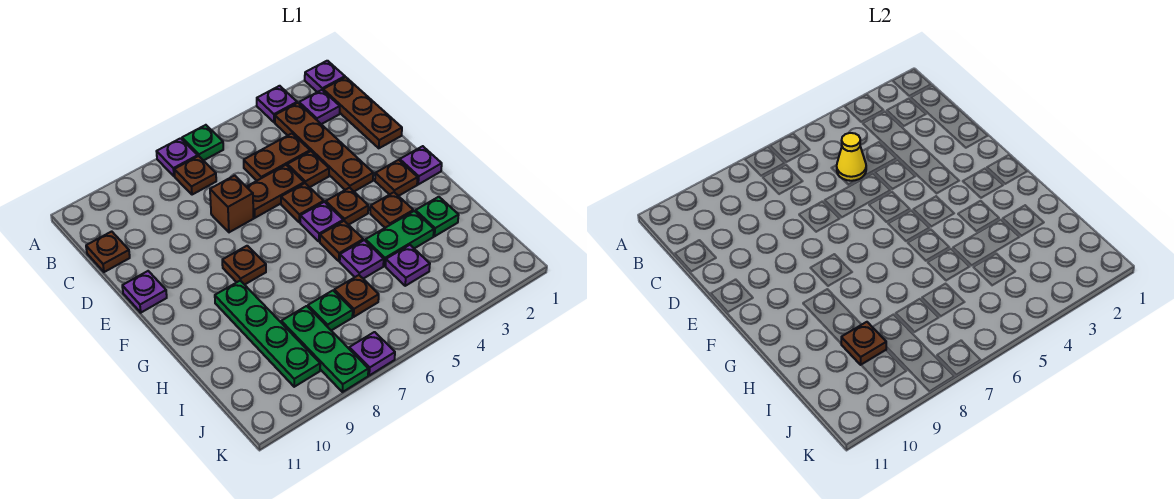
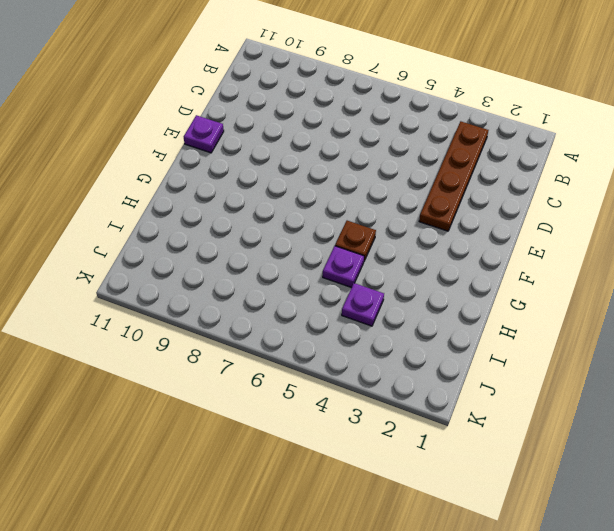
none -> purple 1x1 plate [305,61,345,92]
none -> purple 1x1 plate [257,86,297,122]
none -> green 1x1 plate [182,125,223,161]
none -> purple 1x1 plate [156,138,198,176]

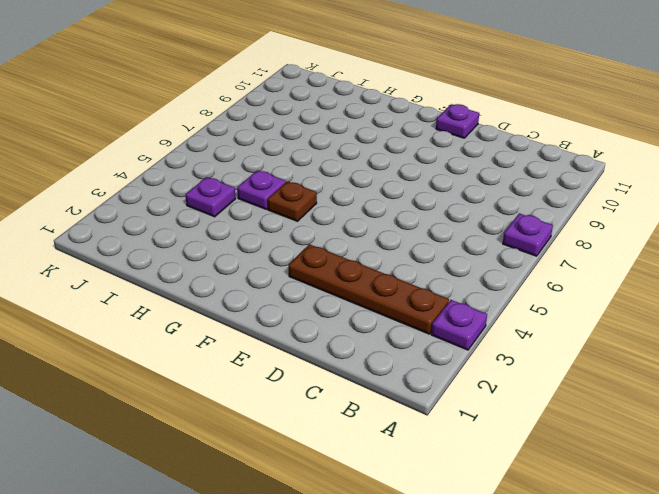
none -> purple 1x1 plate [305,61,345,92]
none -> green 1x1 plate [182,125,223,161]
none -> brown 1x3 plate [323,77,402,148]
none -> purple 1x1 plate [299,90,340,124]

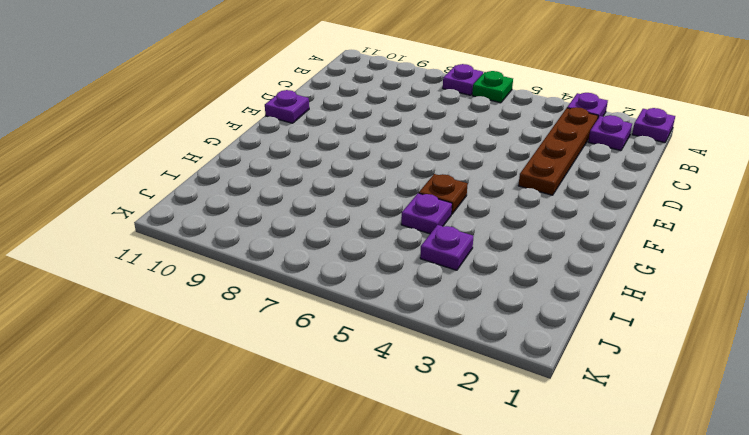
none -> brown 1x3 plate [323,77,402,148]
none -> brown 1x1 plate [174,156,216,195]
none -> brown 1x2 plate [244,134,310,181]
none -> brown 1x1 plate [86,231,130,272]

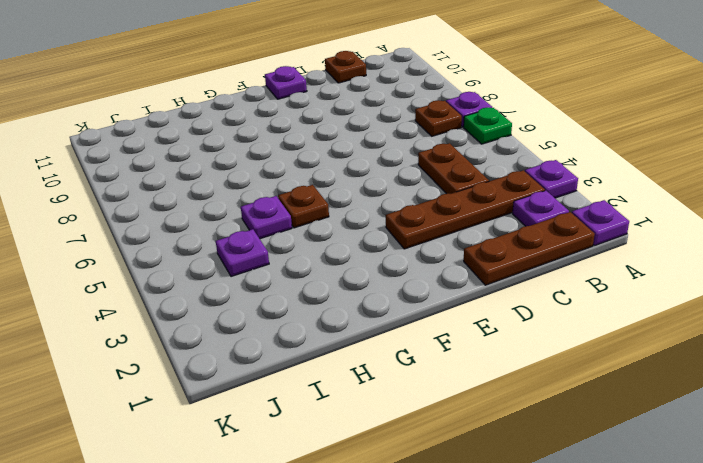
none -> brown 1x1 plate [287,151,329,187]
none -> brown 1x2 plate [247,165,304,218]
none -> brown 1x1 brick [210,175,254,232]
none -> brown 1x1 plate [281,183,324,222]

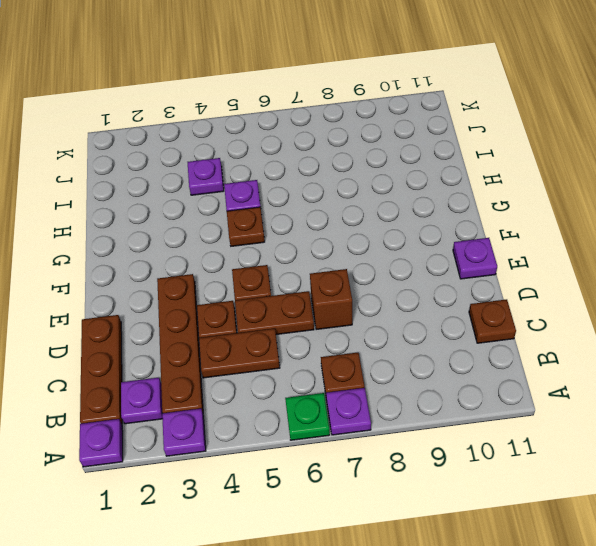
none -> purple 1x1 plate [400,146,442,184]
none -> brown 1x1 plate [375,160,418,196]
none -> brown 1x1 plate [326,188,368,225]
none -> purple 1x1 plate [300,202,343,242]

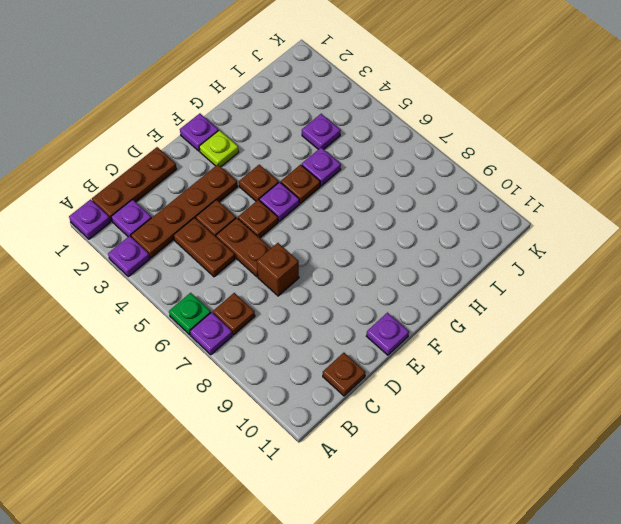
lime 1x1 plate [199,130,239,166] -> brown 1x1 plate [375,160,418,196]
none -> brown 1x1 plate [222,246,266,285]
none -> brown 1x1 plate [370,192,413,228]
none -> green 1x4 plate [215,281,320,387]
none -> green 1x1 plate [415,197,459,236]

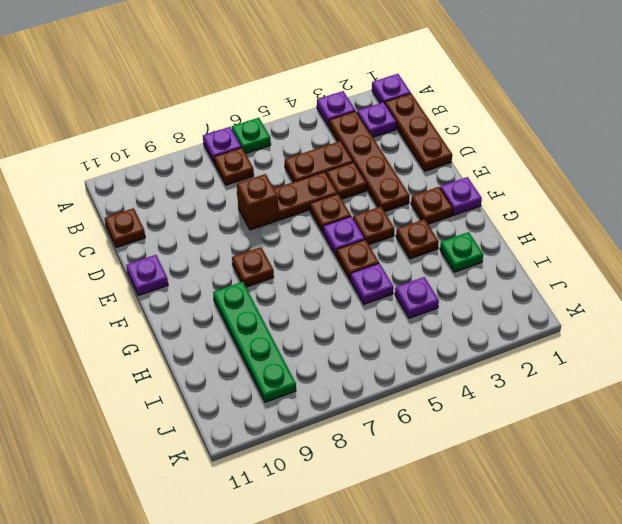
none -> green 1x2 plate [365,211,434,266]
none -> brown 1x1 plate [334,275,379,317]
none -> green 1x1 plate [308,291,353,330]
none -> green 1x3 plate [281,306,368,392]

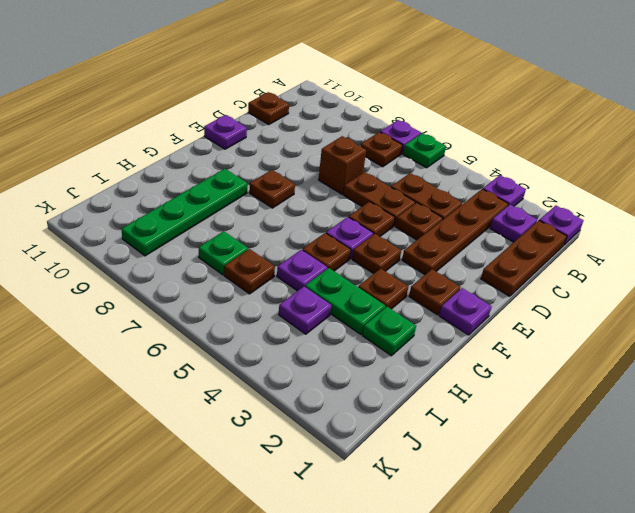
none -> green 1x3 plate [281,306,368,392]
none -> purple 1x1 plate [349,332,395,375]
none -> yellow 1x1 cone [837,133,866,181]
none -> brown 1x1 plate [841,322,886,365]

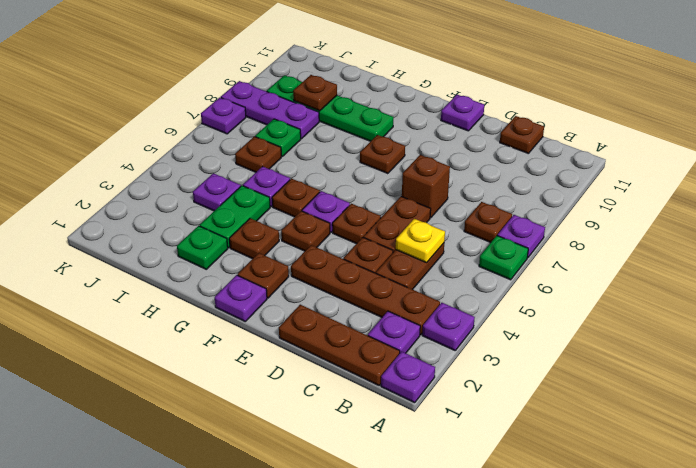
yellow 1x1 plate [396,219,445,263] -> yellow 1x1 cone [837,133,866,181]
purple 1x3 plate [221,81,319,139] -> green 1x3 plate [281,306,368,392]

